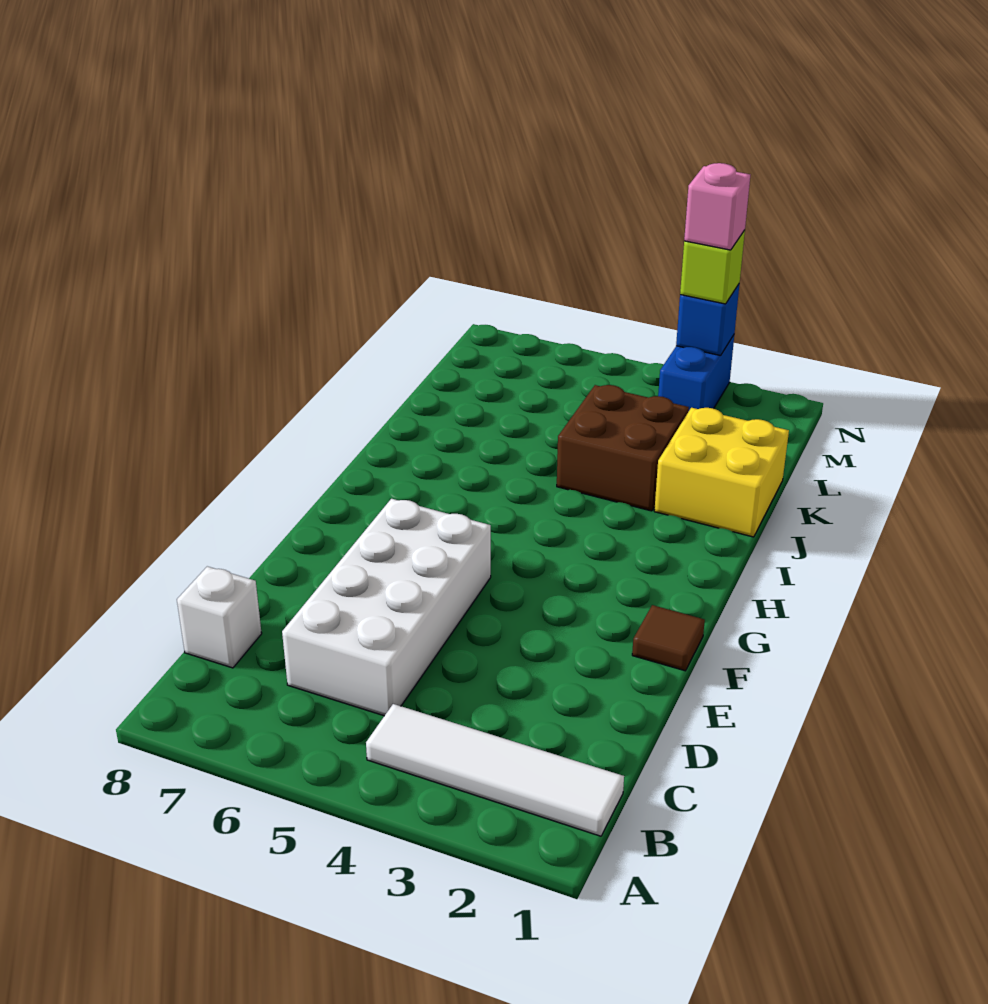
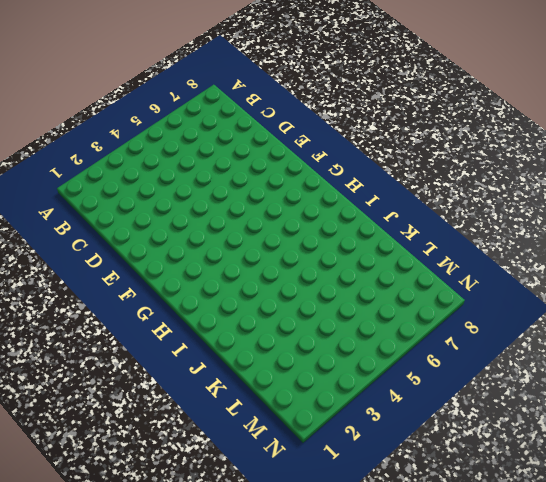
none -> white 1x4 tile [366,704,624,836]
none -> white 2x4 brick [282,499,491,716]

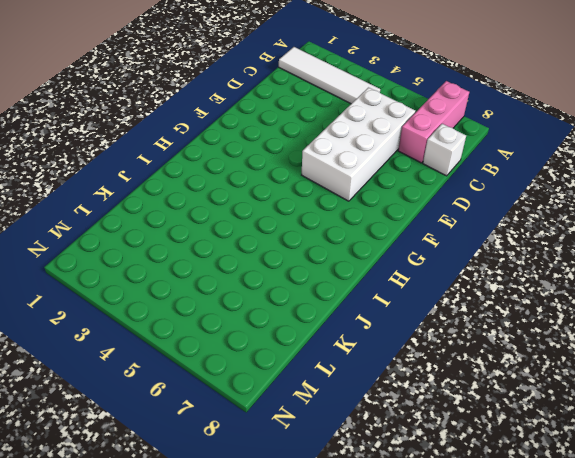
pink 1x3 brick [398,81,469,163] -> none
none -> brown 1x1 tile [632,605,705,671]
none -> yellow 2x2 brick [654,408,789,537]

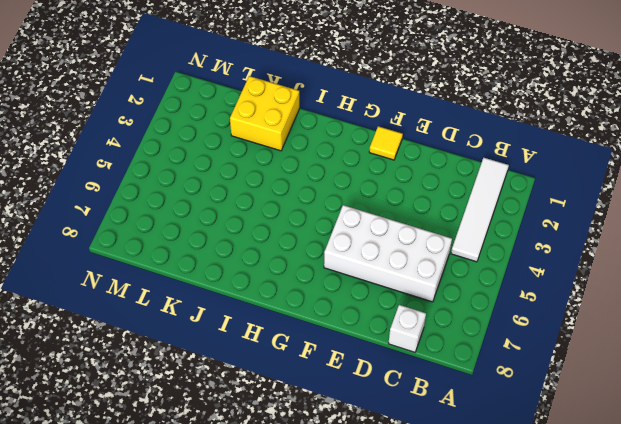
yellow 1x1 tile [369,126,403,160] -> brown 1x1 tile [632,605,705,671]
none -> brown 2x2 brick [557,385,689,511]
none -> blue 1x2 brick [658,335,734,412]

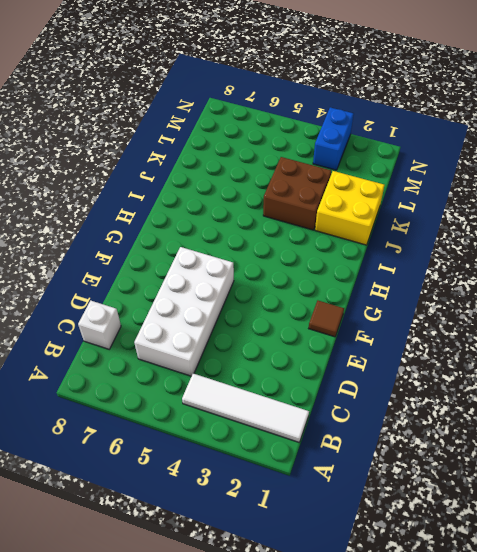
none -> blue 1x1 brick [676,283,740,356]
none -> lime 1x1 brick [680,230,745,304]

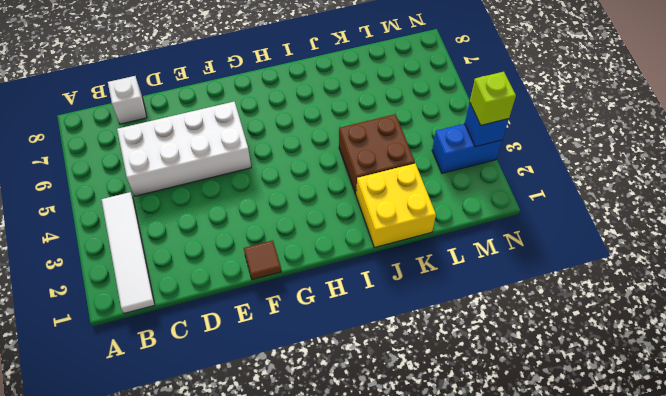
none -> pink 1x1 brick [684,163,750,250]

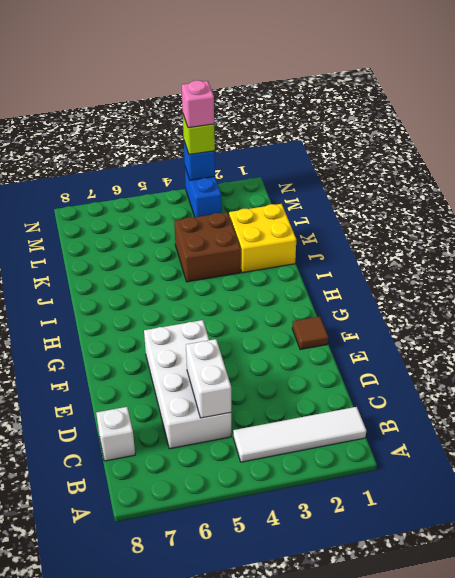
white 1x2 brick [186,339,231,418] -> none

